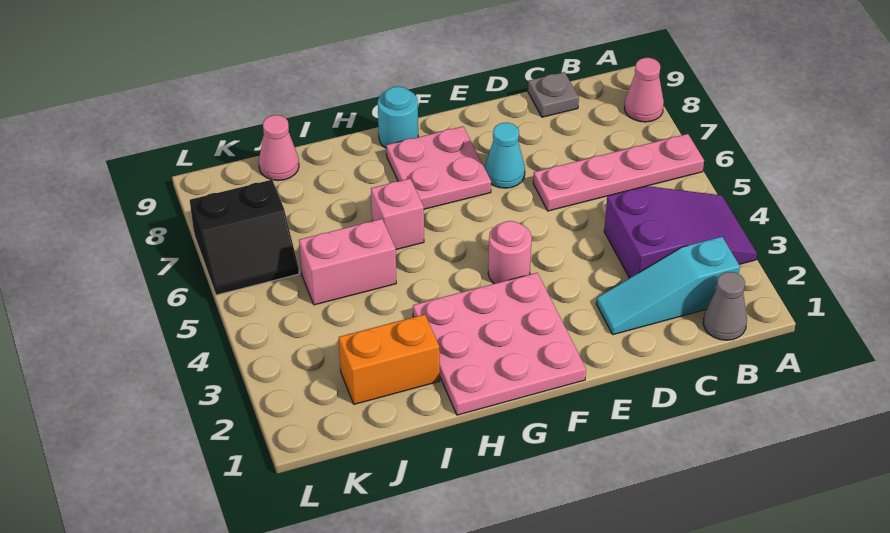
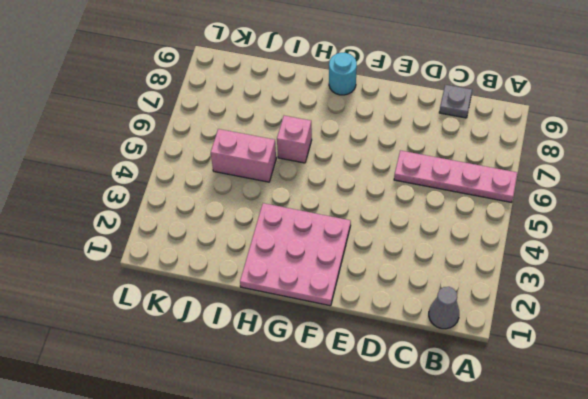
none -> purple 2x3 slope [604,186,757,278]
none -> pink 1x1 cone [624,58,664,122]
none -> cyan 1x3 slope [596,237,740,335]

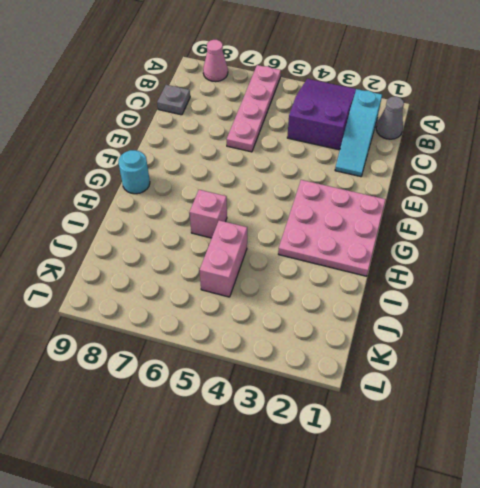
none -> cyan 1x1 cone [485,123,525,188]
none -> pink 1x1 round brick [488,221,532,284]
none -> pink 2x2 plate [386,127,491,209]

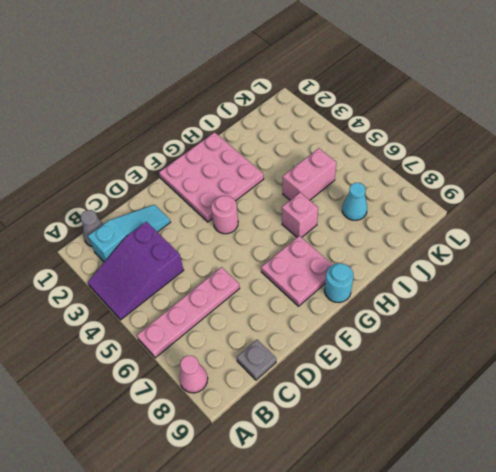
cyan 1x1 cone [342,183,367,220] -> cyan 1x1 cone moved to [485,123,525,188]
none -> orange 1x2 brick [339,314,440,404]
none -> pink 1x1 cone [259,115,299,181]
none -> black 2x2 slope [190,180,299,295]

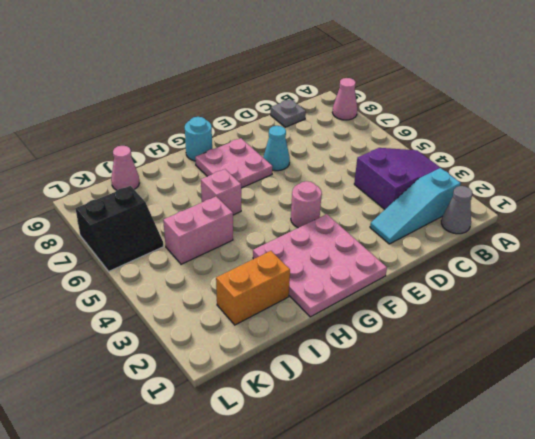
none -> pink 1x4 plate [533,134,704,211]

